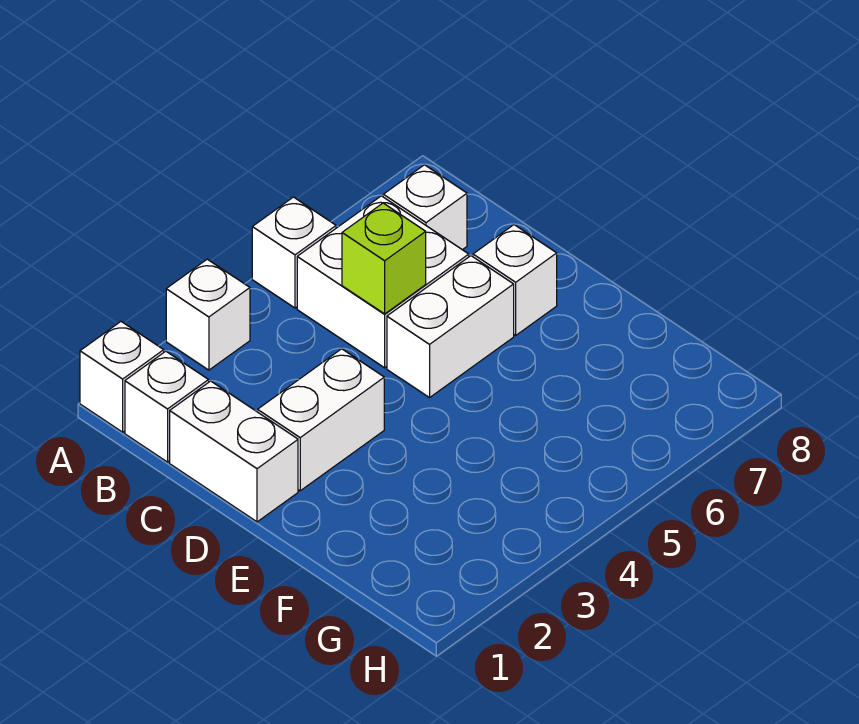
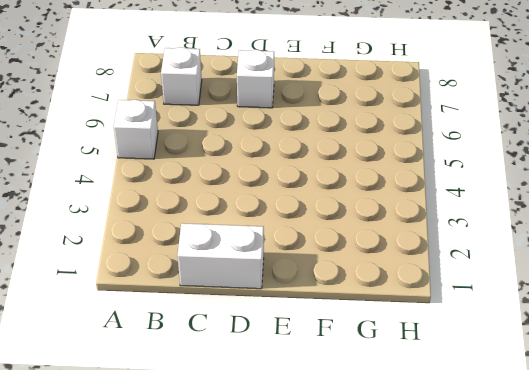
none -> white 1x1 brick [80,322,164,432]
none -> white 1x1 brick [166,259,250,370]

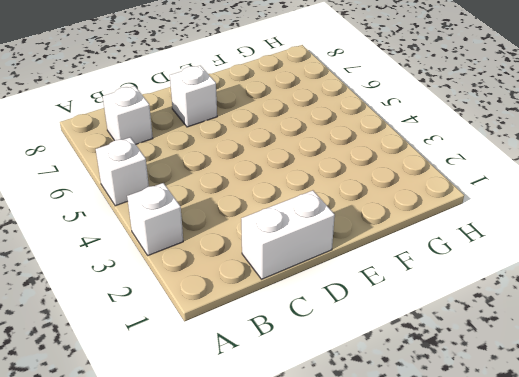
none -> white 1x1 brick [80,322,164,432]
none -> white 1x1 brick [125,351,209,462]

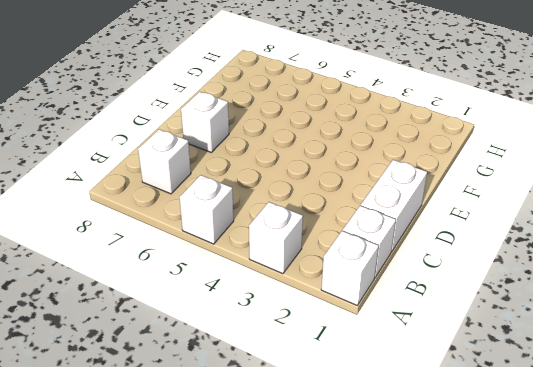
none -> white 2x2 brick [297,196,469,368]
none -> white 1x2 brick [258,349,384,491]

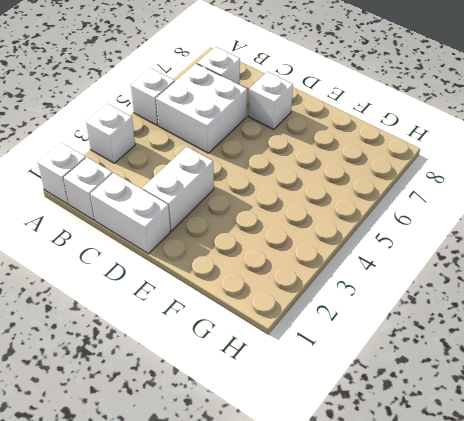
none -> white 1x2 brick [387,256,514,398]
none -> lime 1x1 brick [342,203,426,314]

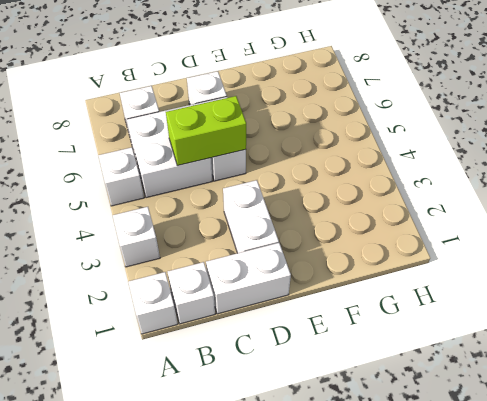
lime 1x2 brick [166,96,246,166] -> lime 1x1 brick [342,203,426,314]

